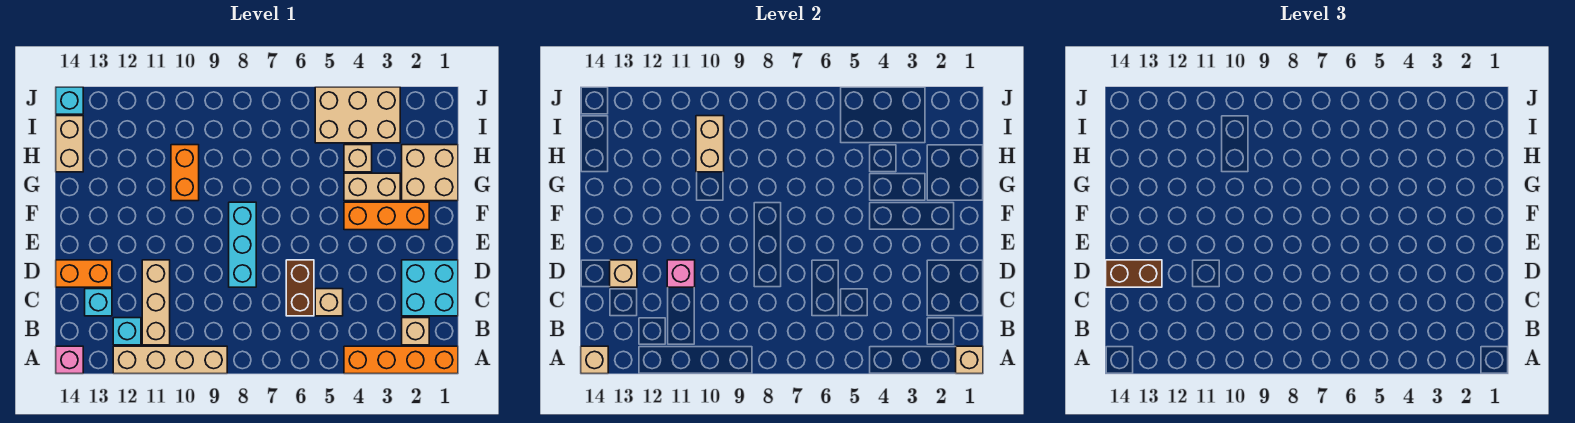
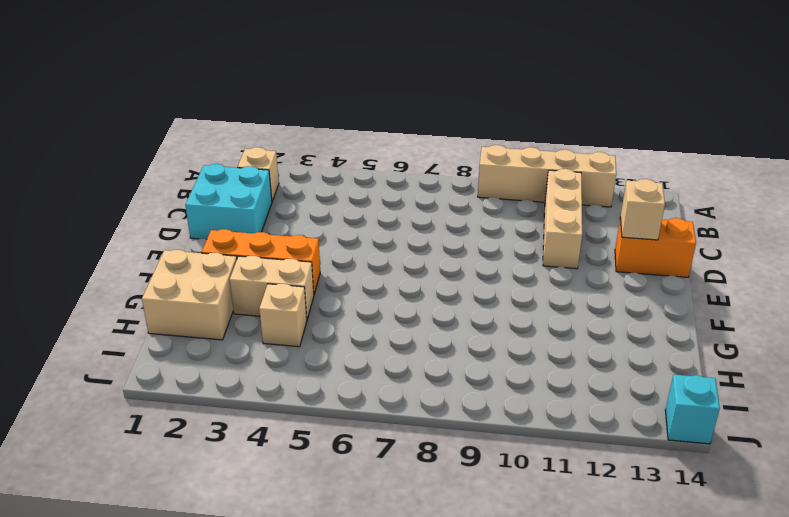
none -> orange 1x4 brick [344,346,458,374]
none -> pink 1x1 brick [56,346,83,374]
none -> cyan 1x1 brick [113,318,141,345]

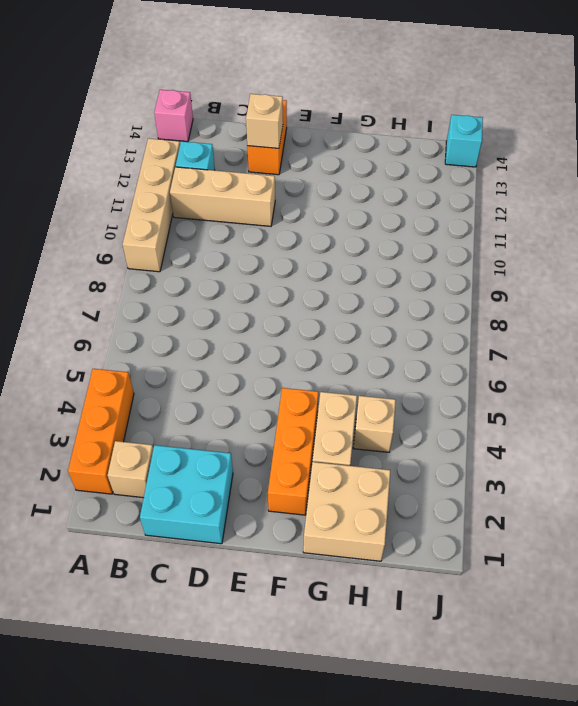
orange 1x3 brick [68,369,134,494] -> orange 1x4 brick [344,346,458,374]
none -> tan 1x1 brick [315,289,343,316]
none -> brown 1x2 brick [286,260,314,316]
none -> cyan 1x1 brick [85,289,112,316]

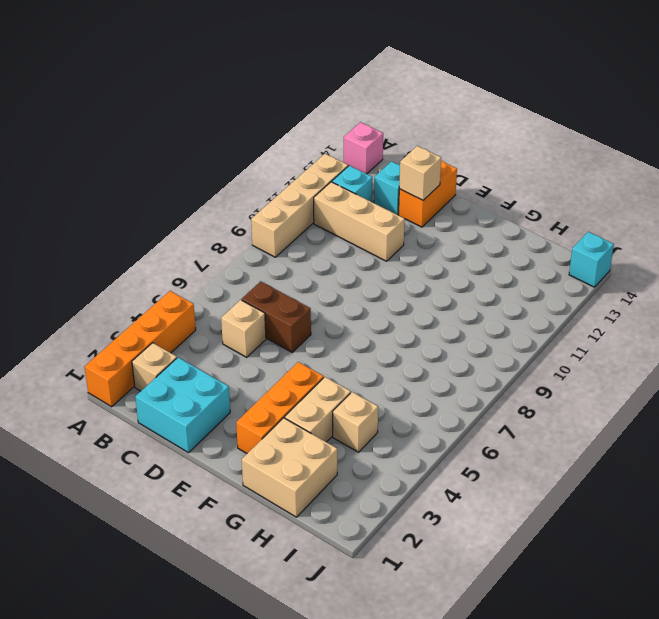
none -> cyan 1x3 brick [229,202,256,287]
none -> orange 1x2 brick [171,145,199,201]
none -> tan 1x2 brick [56,116,83,172]

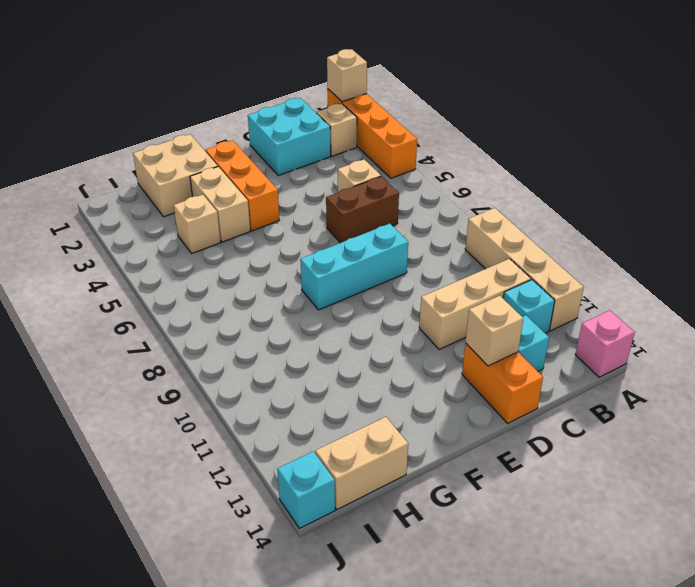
none -> orange 1x2 brick [171,145,199,201]
none -> tan 2x3 brick [315,87,400,143]
none -> tan 1x1 brick [581,346,608,374]

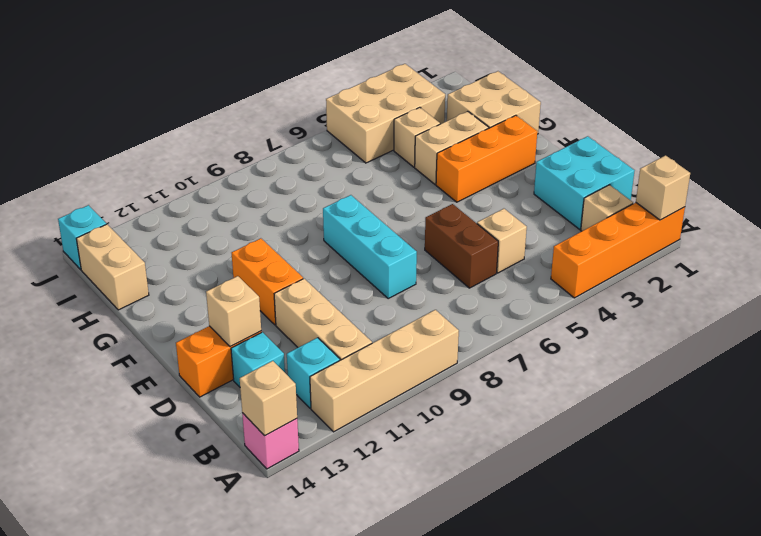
orange 1x2 brick [232,238,303,325] -> orange 1x2 brick moved to [171,145,199,201]
none -> pink 1x1 brick [667,260,695,287]
none -> tan 1x2 brick [696,116,724,172]
none -> brown 1x2 brick [1106,260,1162,287]

